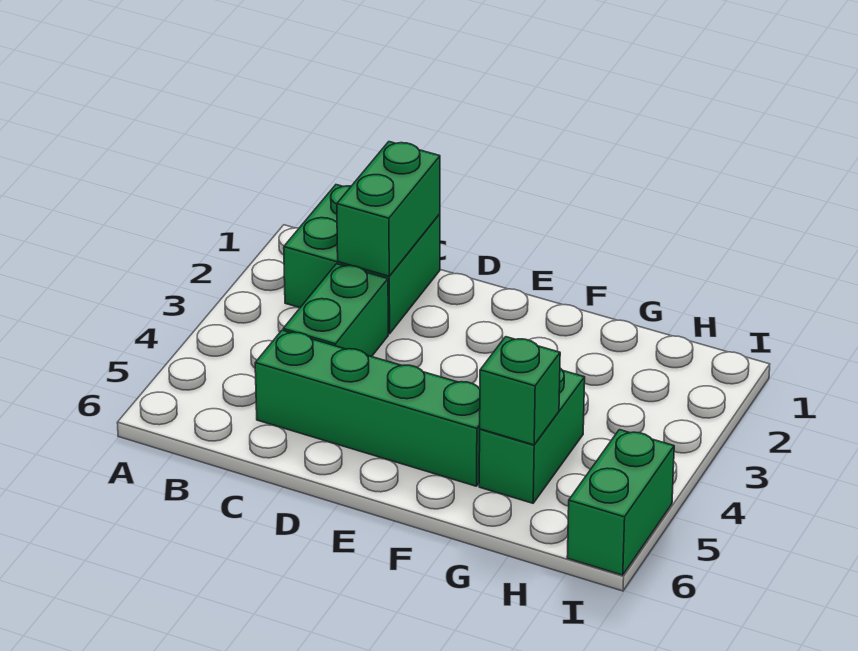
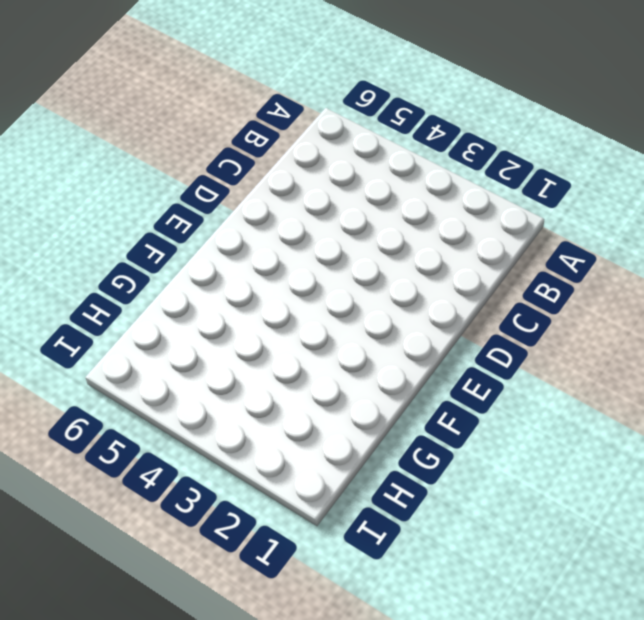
none -> green 2x2 brick [284,185,440,334]
none -> green 1x2 brick [283,264,388,357]

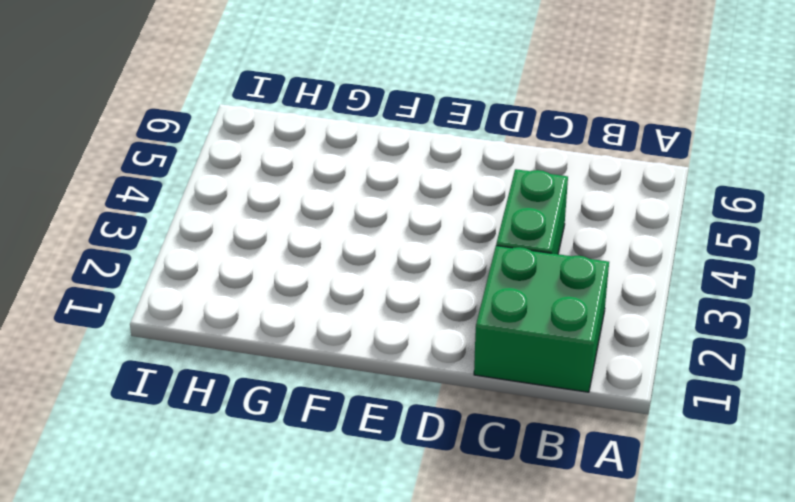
none -> green 1x4 brick [255,330,480,486]
none -> green 1x2 brick [479,368,585,503]

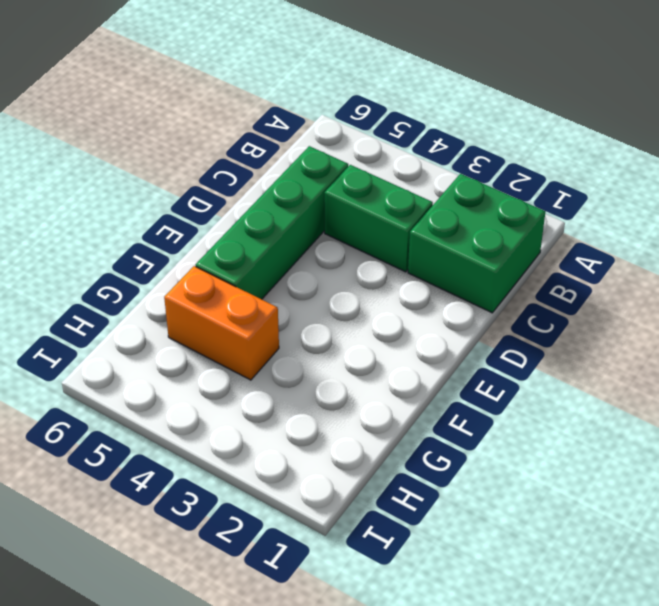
orange 1x2 brick [164,266,279,380] -> green 1x2 brick [479,368,585,503]
none -> green 1x2 brick [567,430,674,575]
none -> green 1x2 brick [337,142,440,276]

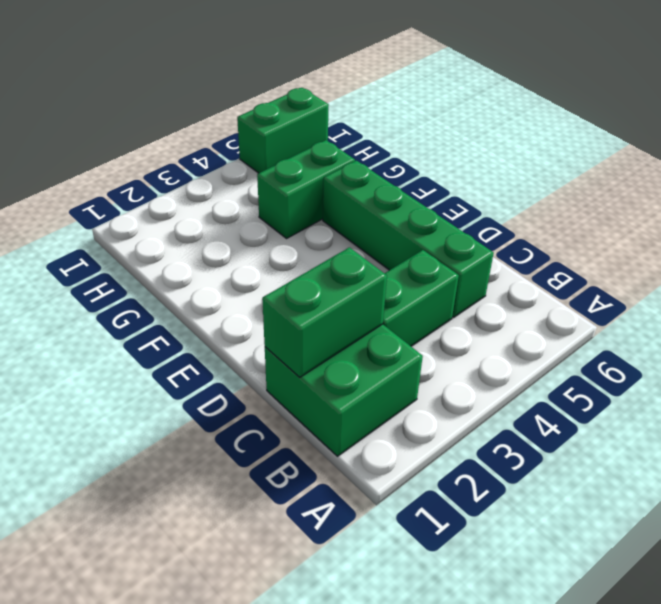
none -> green 1x1 brick [480,337,560,445]

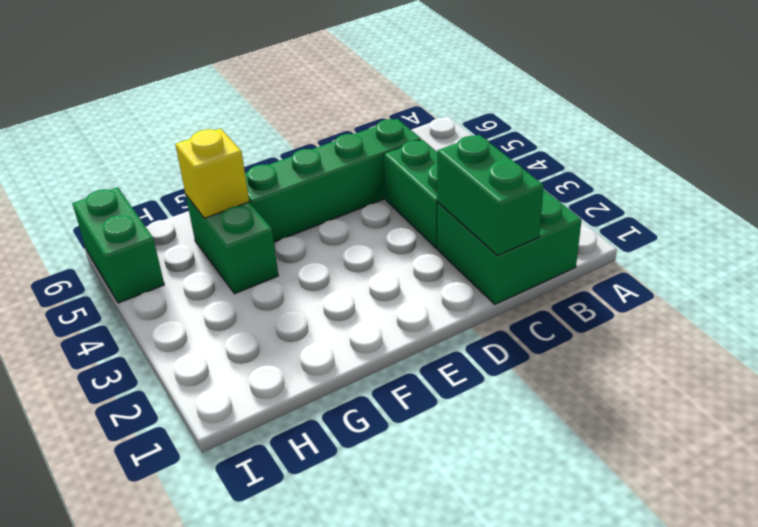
yellow 1x1 brick [175,129,249,218] -> green 1x1 brick [480,337,560,445]

